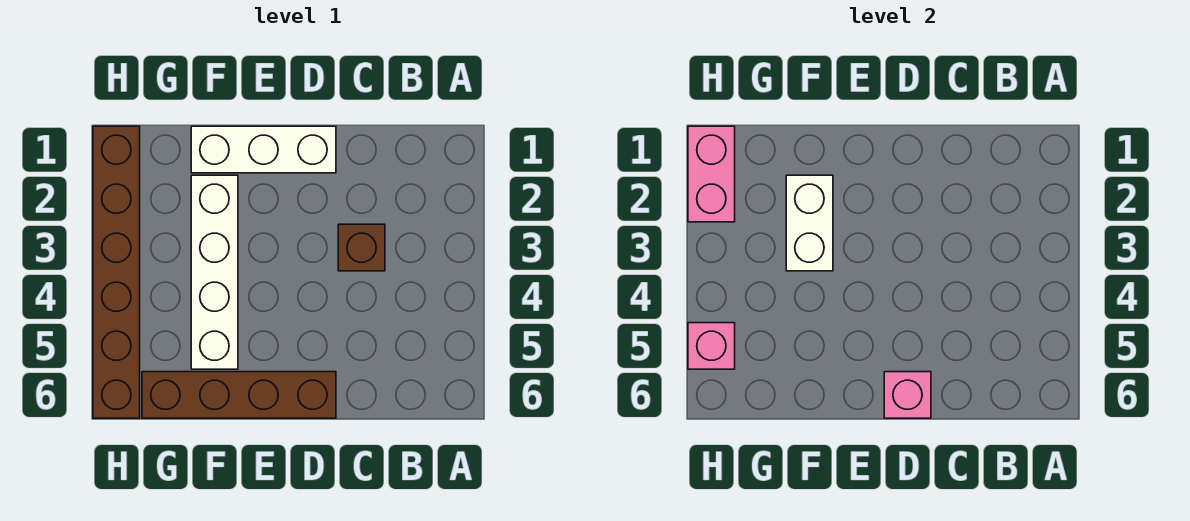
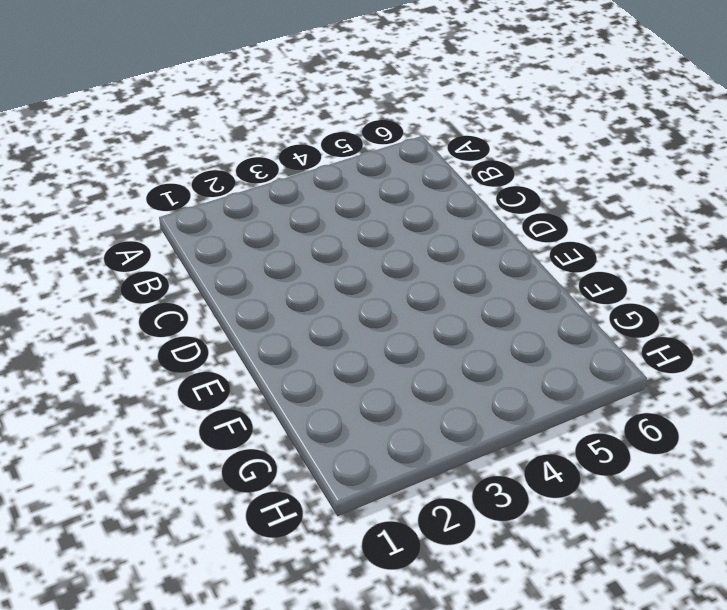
none -> brown 1x1 brick [338,224,385,271]
none -> white 1x3 brick [191,126,336,173]

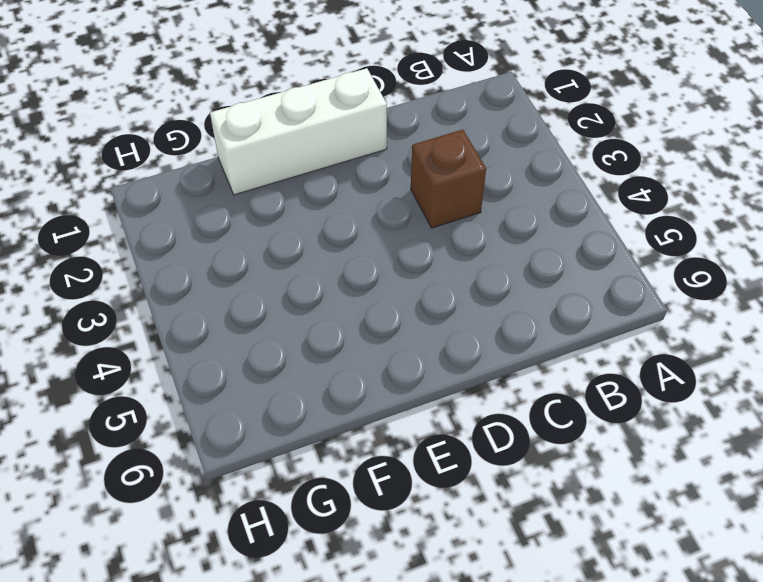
none -> brown 1x4 brick [142,372,336,418]
none -> white 1x4 brick [191,175,238,369]

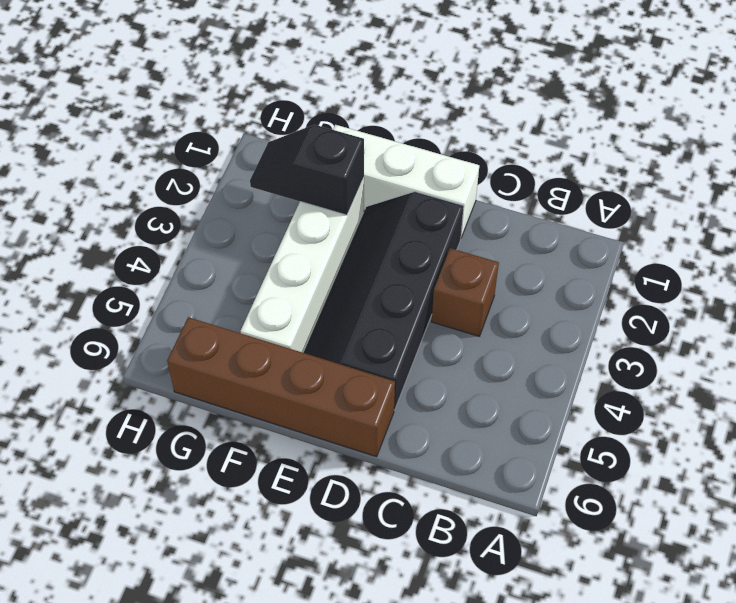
black 2x4 slope [304,192,464,410] -> none
black 1x2 slope [250,125,364,215] -> white 1x2 brick [786,175,833,271]
none -> brown 1x6 brick [93,126,140,418]
none -> pink 1x1 brick [884,372,931,418]

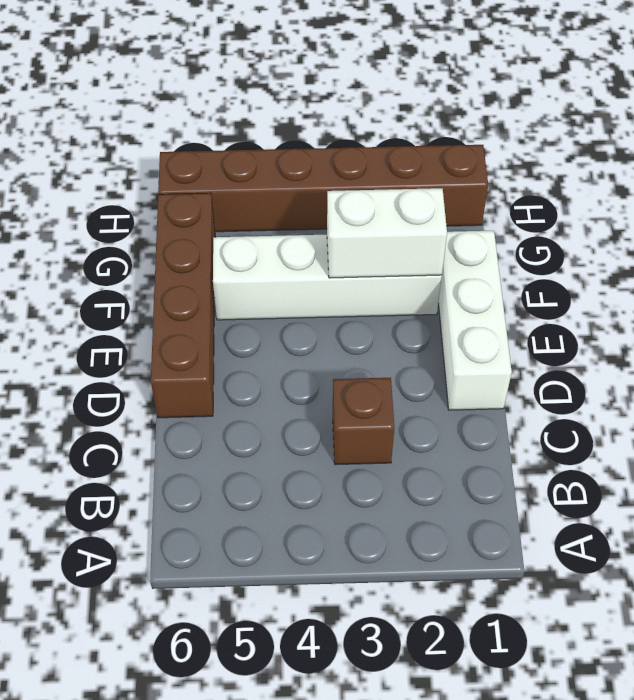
none -> pink 1x1 brick [884,372,931,418]
none -> pink 1x2 brick [688,126,735,222]

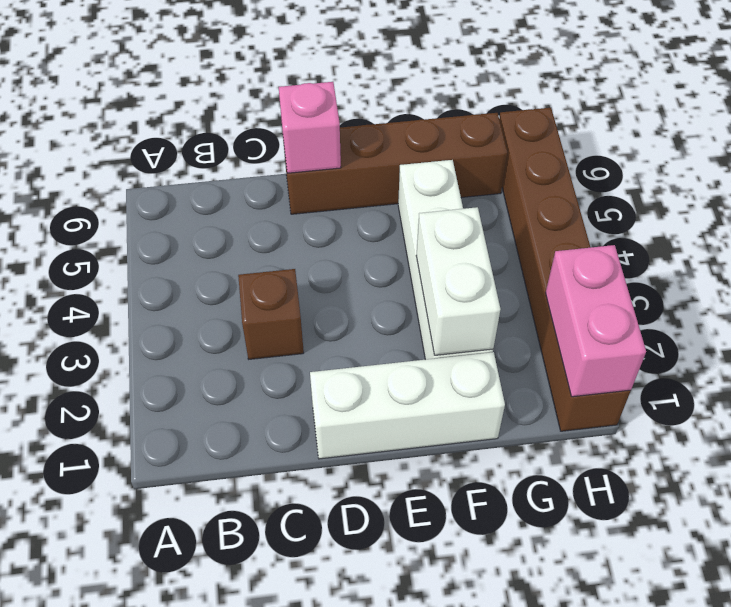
none -> pink 1x1 brick [688,323,735,369]

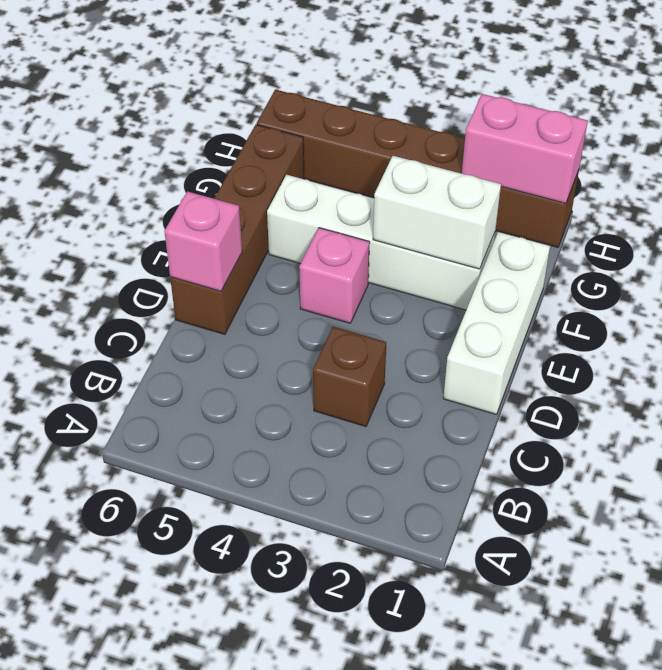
pink 1x1 brick [299,228,370,323] -> pink 1x1 brick moved to [688,323,735,369]

